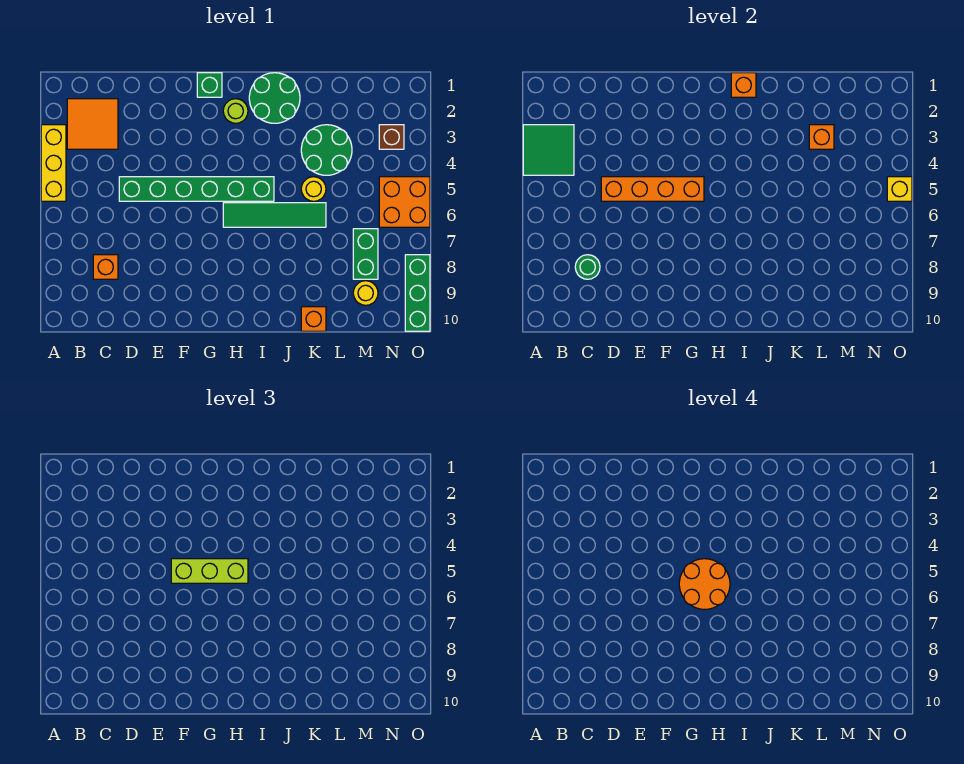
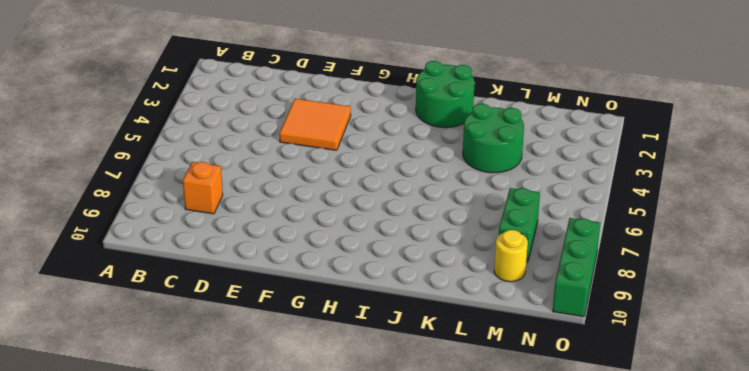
orange 2x2 tile [279,99,351,150] -> orange 2x2 tile moved to [67,99,118,149]
none -> yellow 1x3 brick [41,125,66,201]
none -> green 1x6 brick [119,177,274,201]
none -> green 1x1 brick [197,73,222,97]

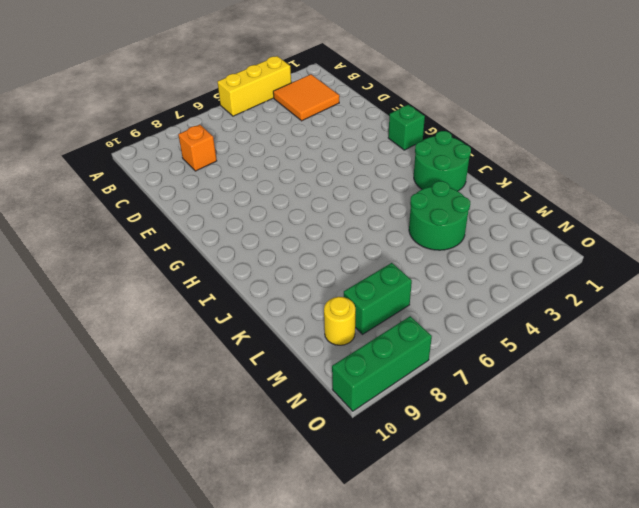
none -> green 1x6 brick [119,177,274,201]
none -> lime 1x1 round brick [223,99,248,123]
none -> green 1x4 tile [223,203,326,227]

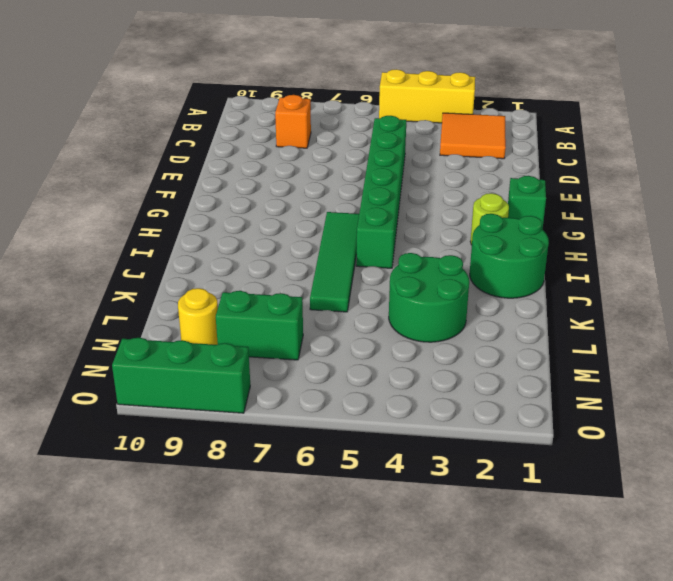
none -> yellow 1x1 round brick [301,177,326,201]
none -> orange 1x1 brick [301,307,326,331]
none -> brown 1x1 brick [379,125,404,149]

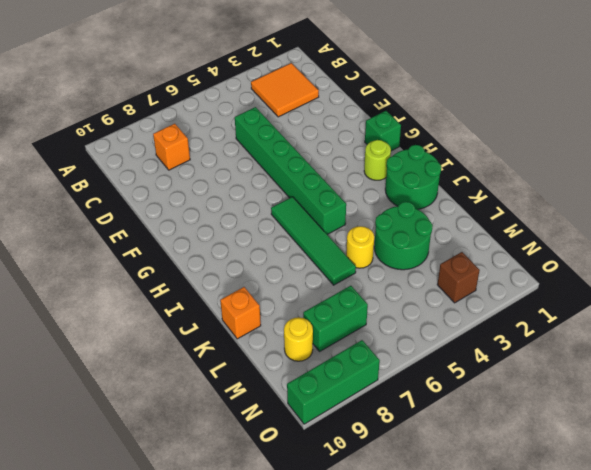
none -> yellow 1x3 brick [41,125,66,201]
none -> orange 2x2 brick [379,177,430,227]
none -> green 2x2 tile [523,125,574,175]

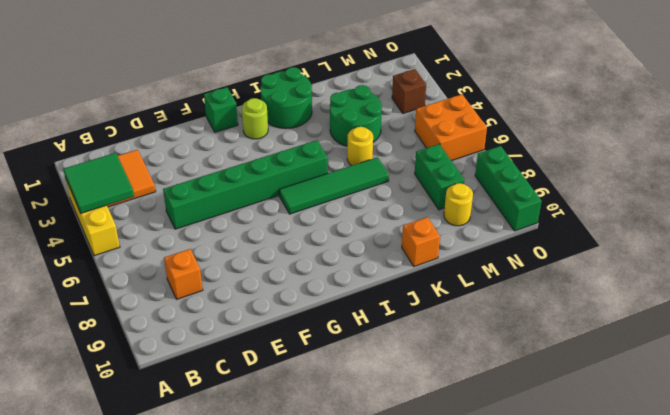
none -> green 1x1 round brick [575,255,600,279]
none -> orange 1x4 brick [601,177,704,201]
none -> orange 1x1 brick [731,73,756,97]

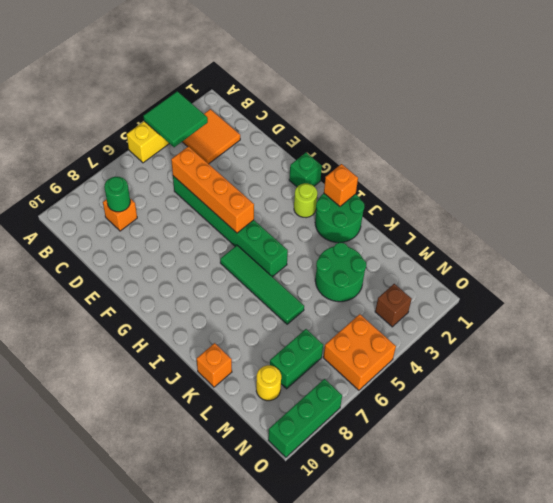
none -> yellow 1x1 round brick [301,177,326,201]
none -> orange 1x1 brick [809,125,834,149]
none -> yellow 1x1 brick [887,177,912,201]

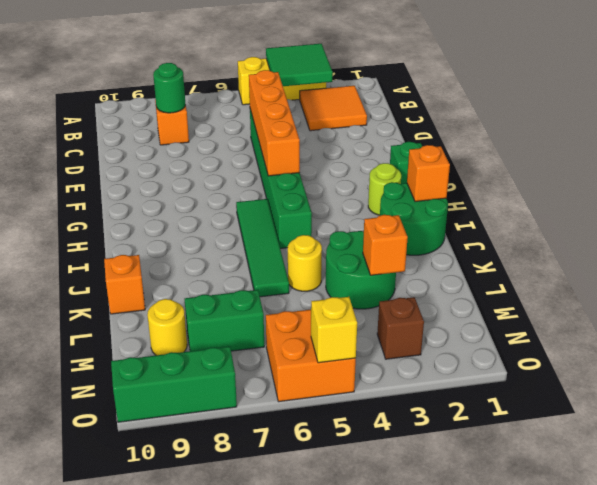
none -> lime 1x3 brick [171,559,248,583]
none -> orange 2x2 round brick [679,559,730,609]

